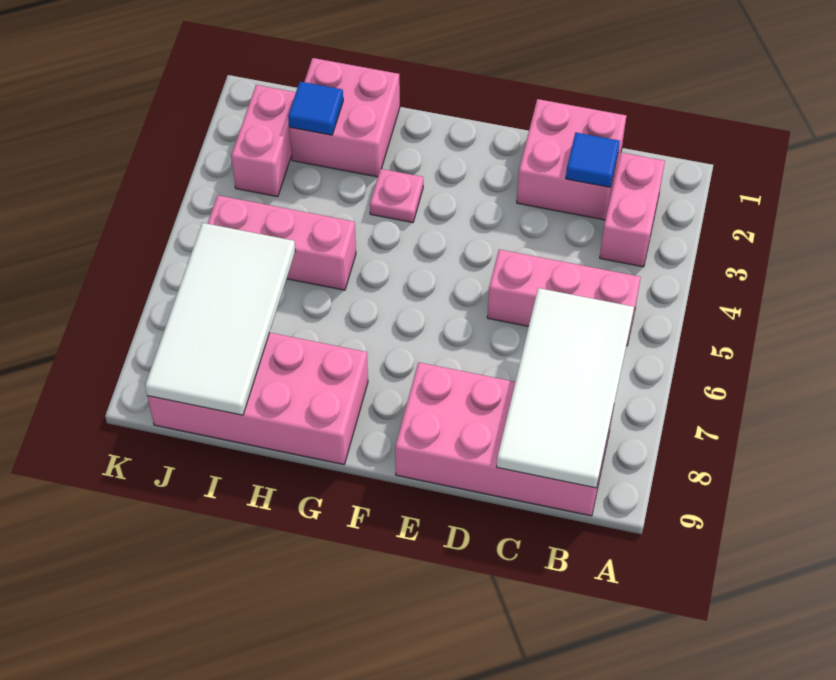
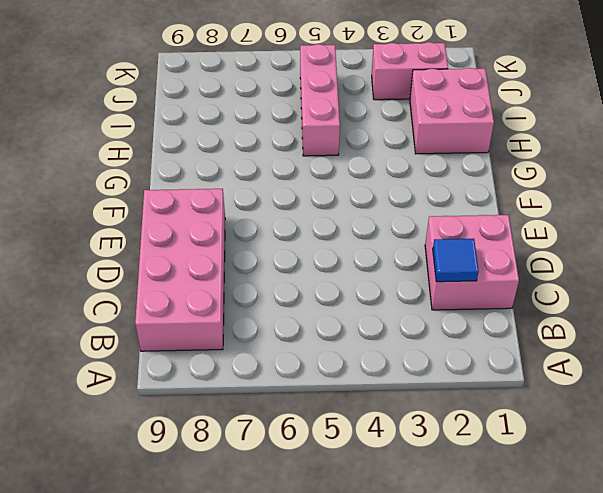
none -> pink 1x2 brick [600,153,665,267]
none -> pink 1x3 brick [487,249,641,346]
none -> pink 1x1 plate [370,169,423,223]

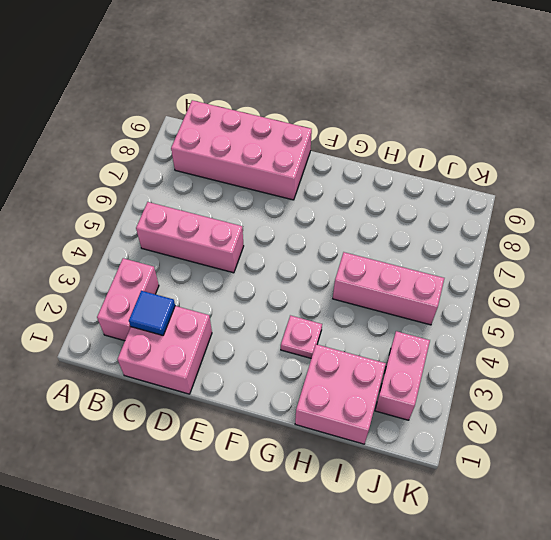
none -> pink 2x4 brick [148,333,368,464]
none -> white 2x4 tile [497,288,634,488]
none -> blue 1x1 tile [288,82,343,135]

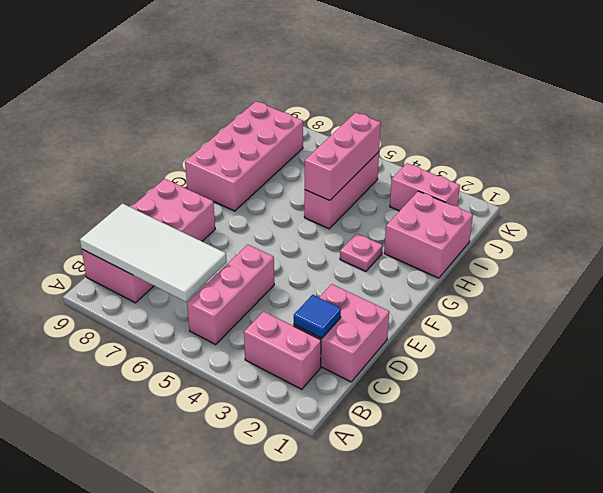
pink 1x3 brick [305,112,381,200] -> none
none -> blue 1x1 tile [288,82,343,135]
none -> white 2x4 tile [145,223,295,415]

